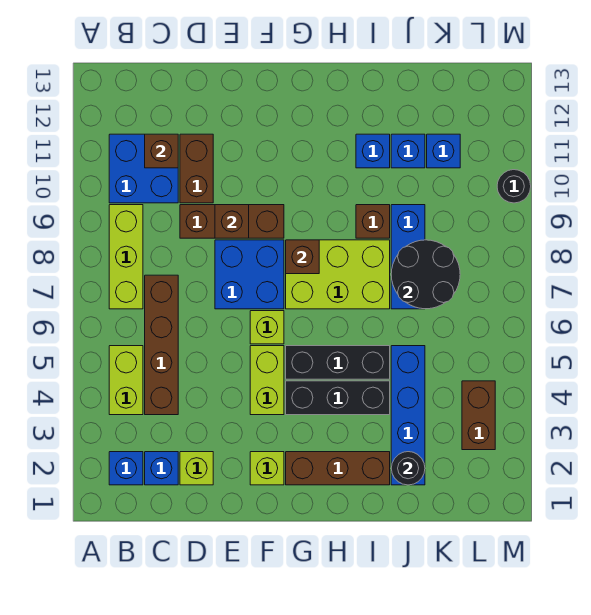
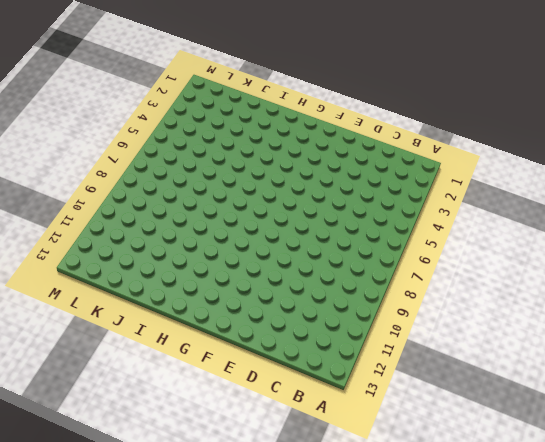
none -> blue 1x1 brick [109,452,143,485]
none -> lime 1x2 brick [109,346,143,415]
none -> lime 1x3 brick [109,205,143,309]
none -> blue 2x2 brick [109,134,178,203]

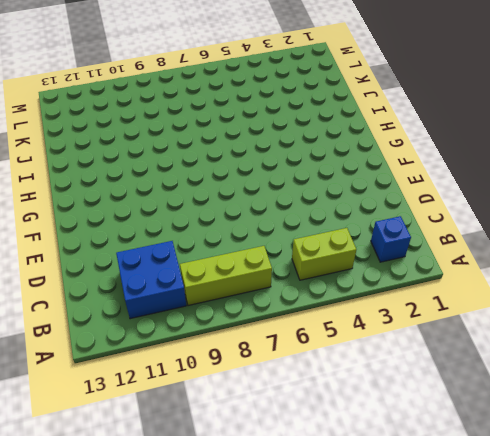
none -> blue 1x1 brick [145,452,178,485]
none -> brown 1x4 brick [145,275,178,415]
none -> lime 1x1 brick [180,452,213,485]
none -> brown 1x3 brick [180,205,284,238]

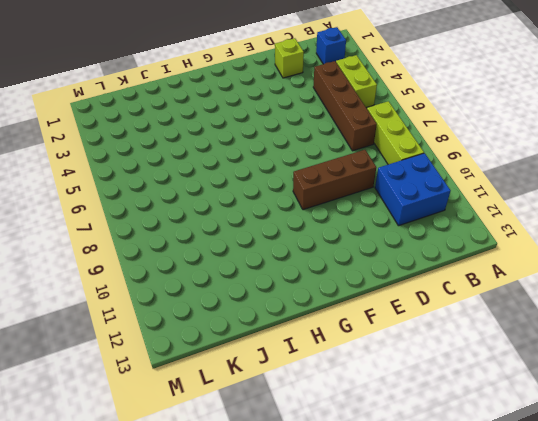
none -> blue 1x1 brick [145,452,178,485]
none -> brown 1x2 brick [180,134,213,203]
none -> blue 2x2 brick [215,240,284,309]
none -> lime 1x1 brick [250,452,284,485]

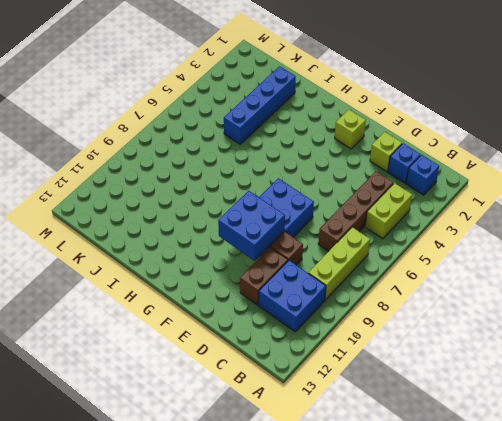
blue 2x2 brick [218,191,285,261] -> brown 1x1 brick [215,205,249,238]
none -> lime 1x2 brick [250,346,284,415]
none -> lime 1x1 brick [250,311,284,344]
none -> brown 1x3 brick [286,452,390,485]
none -> black 1x3 brick [286,381,390,415]

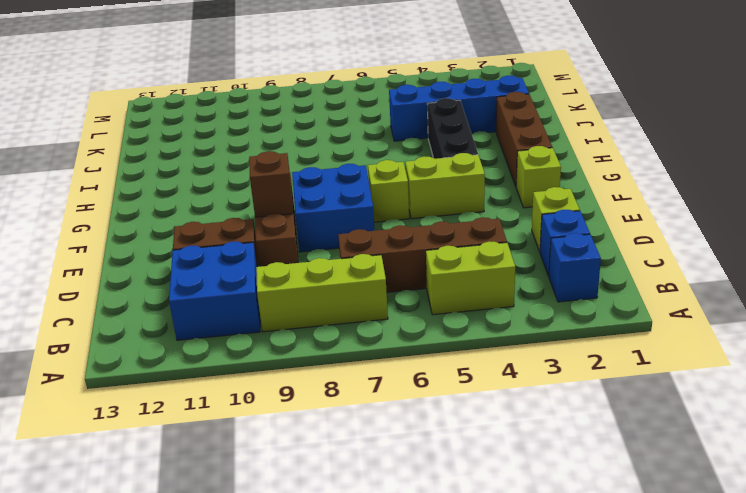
none -> black 1x3 brick [286,346,390,379]
none -> lime 2x3 brick [286,240,390,309]
none -> brown 1x1 brick [356,205,390,238]
none -> blue 1x1 brick [356,134,390,168]

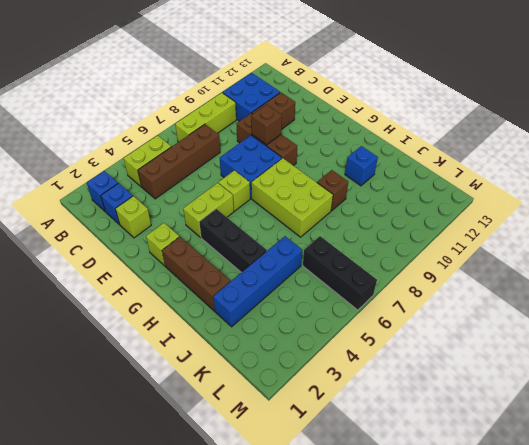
black 1x3 brick [303,236,377,310] -> black 1x3 brick moved to [286,346,390,379]
none -> blue 1x3 brick [391,205,425,309]
none -> blue 1x1 brick [391,134,425,168]
none -> blue 1x1 brick [427,134,460,168]
none -> brown 1x2 brick [462,381,495,450]

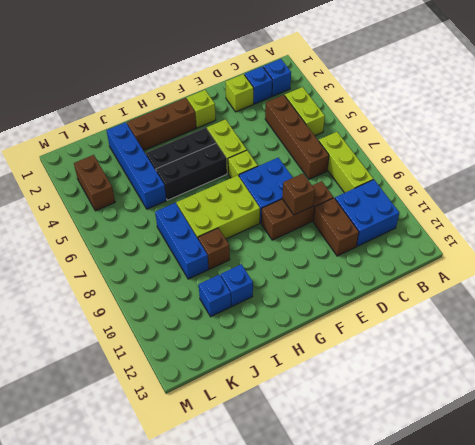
none -> blue 1x1 brick [427,134,460,168]
none -> black 1x1 round brick [497,170,531,203]
none -> brown 1x1 brick [145,134,178,168]
none -> brown 1x1 brick [286,240,319,274]

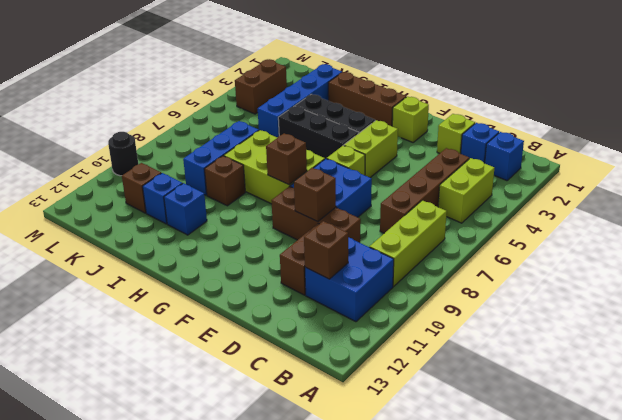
brown 1x1 brick [122,163,161,213] -> blue 1x1 brick [427,134,460,168]
none -> black 1x1 round brick [391,452,425,485]
none -> black 2x2 round brick [391,240,460,309]

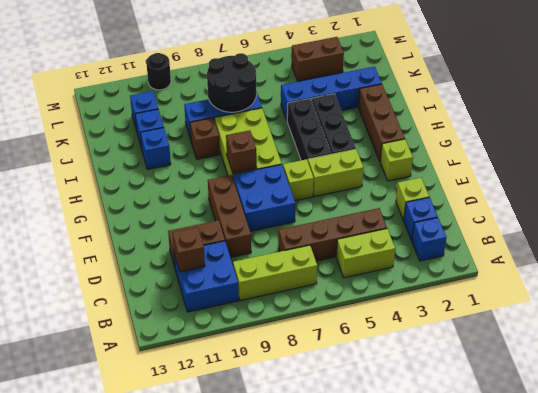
none -> brown 1x1 brick [215,205,249,238]
none -> black 1x1 round brick [391,452,425,485]

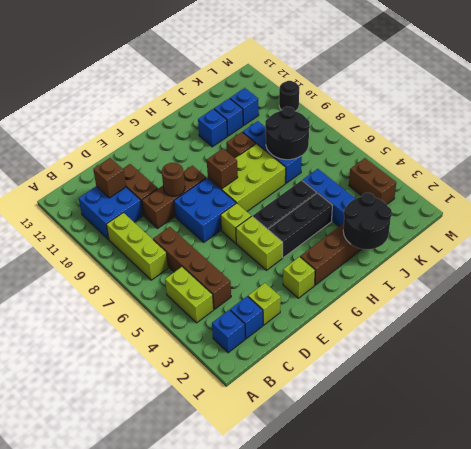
brown 1x1 round brick [162,163,185,196] -> brown 1x1 brick [215,205,249,238]
black 2x2 round brick [343,193,392,249] -> black 1x1 round brick [391,452,425,485]

